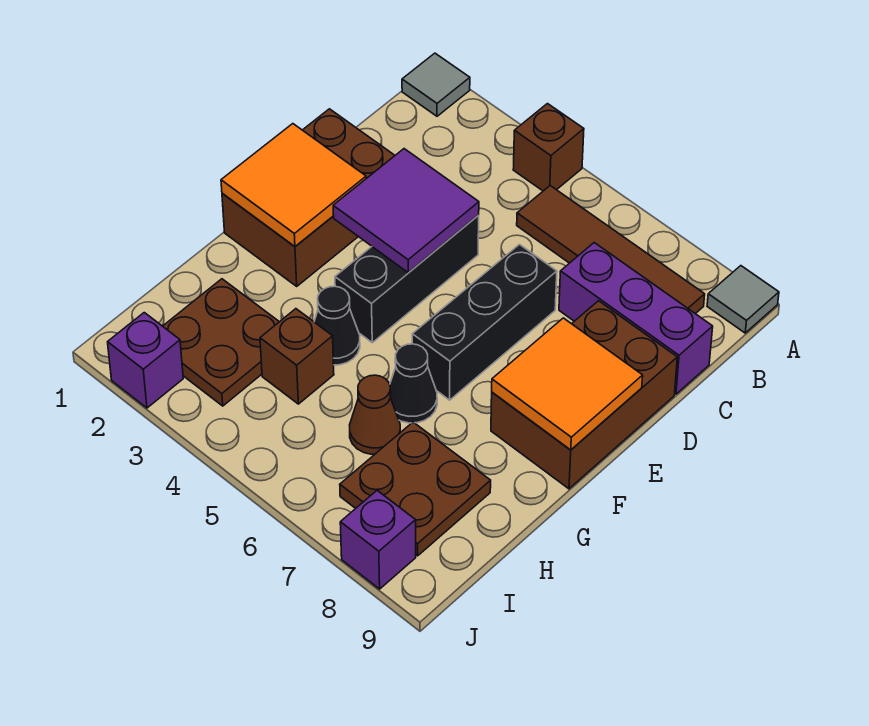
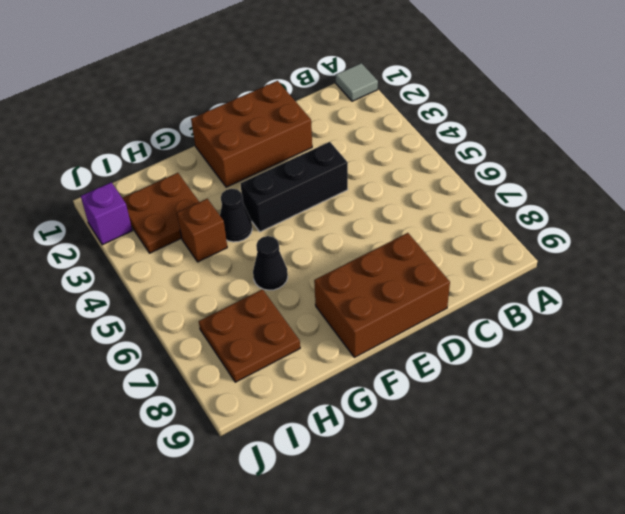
none -> brown 1x1 brick [513,104,584,191]
none -> grey 1x1 tile [707,266,779,333]
none -> brown 1x4 tile [517,186,705,314]

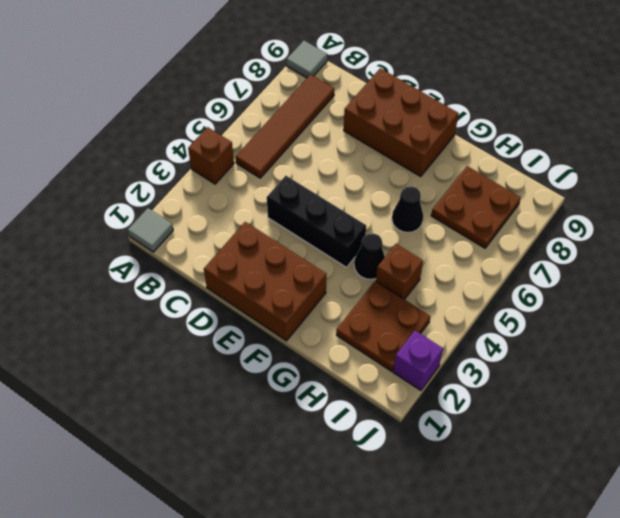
none -> purple 1x3 brick [559,243,713,394]
none -> black 1x3 brick [412,245,557,400]
none -> brown 1x1 cone [350,375,400,454]

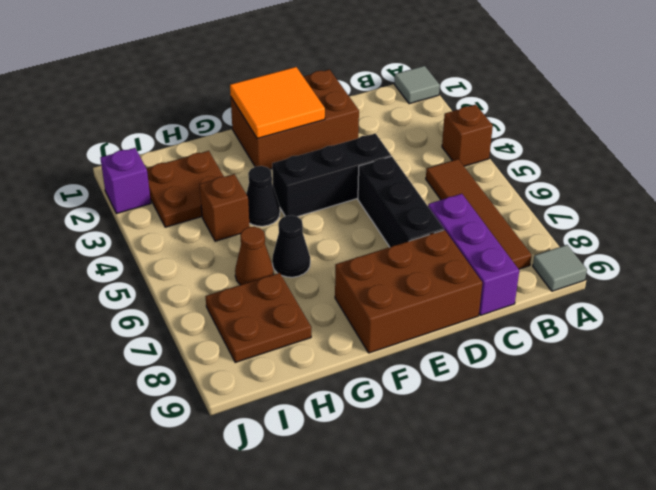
black 1x3 brick [358,156,444,247] -> black 1x3 brick turned to [412,245,557,400]
none -> purple 1x1 brick [340,491,416,589]
none -> purple 2x2 tile [333,149,479,273]
none -> orange 2x2 tile [492,318,643,450]

